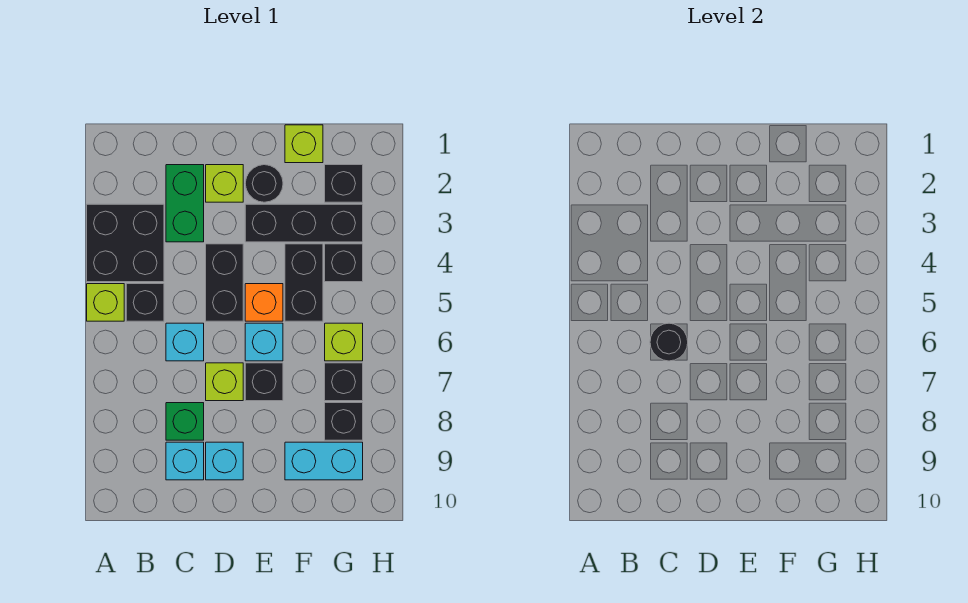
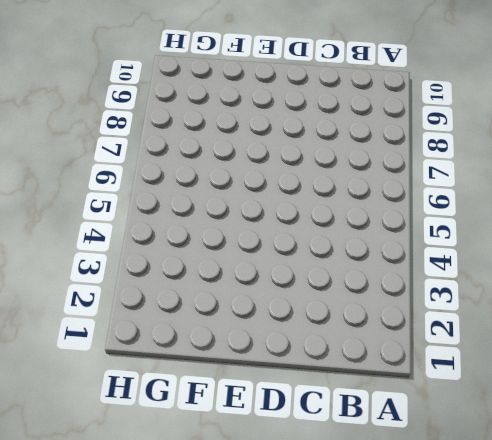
none -> black 2x2 brick [87,204,164,282]
none -> lime 1x1 brick [87,284,124,321]
none -> black 1x1 brick [126,284,164,321]

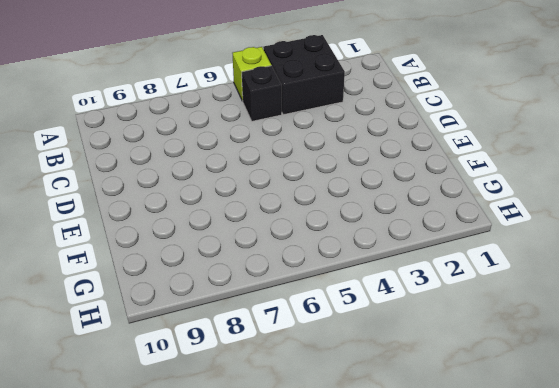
none -> green 1x2 brick [166,165,204,242]
none -> cyan 1x1 brick [166,323,204,361]
none -> green 1x1 brick [166,403,204,440]

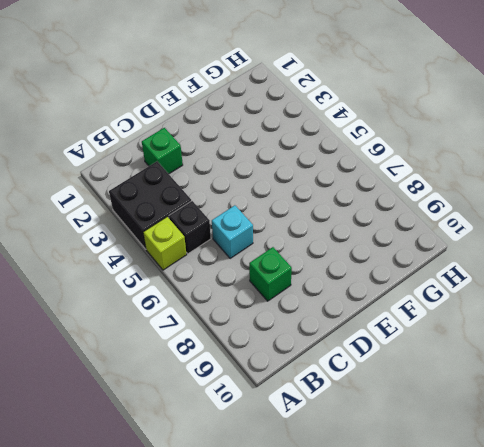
green 1x1 brick [142,128,183,174] -> green 1x2 brick [166,165,204,242]
none -> cyan 1x1 brick [166,442,204,480]
none -> lime 1x1 brick [206,165,243,202]
none -> black 1x2 brick [206,244,243,321]

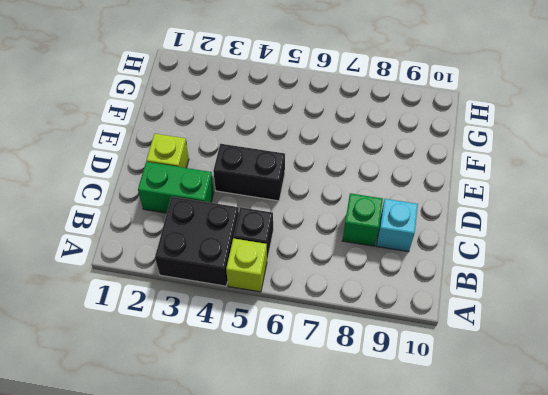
none -> cyan 1x1 brick [166,323,204,361]
none -> lime 1x1 brick [206,363,243,401]
none -> cyan 1x1 brick [206,442,243,480]

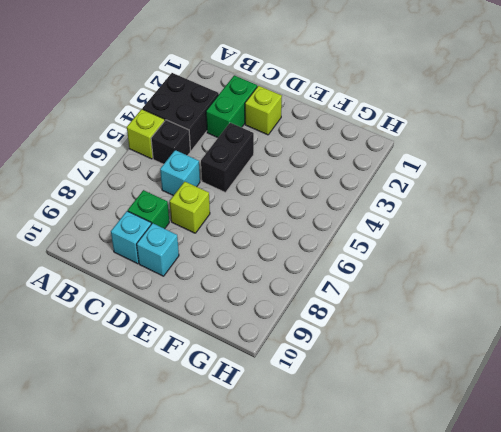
none -> black 1x1 round brick [245,165,283,202]
none -> black 1x3 brick [245,204,363,242]
none -> orange 1x1 brick [245,284,283,321]

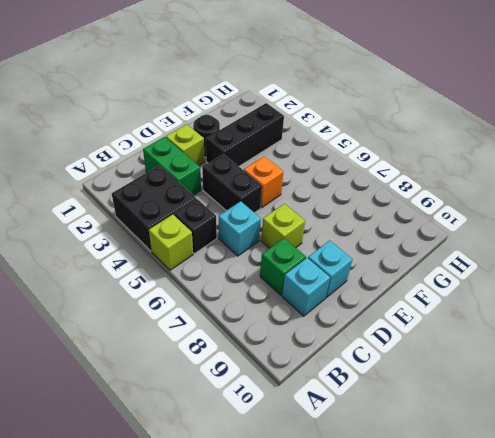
none -> cyan 1x1 brick [245,323,283,361]
none -> black 1x1 brick [245,363,283,401]
none -> lime 1x1 brick [285,125,323,163]

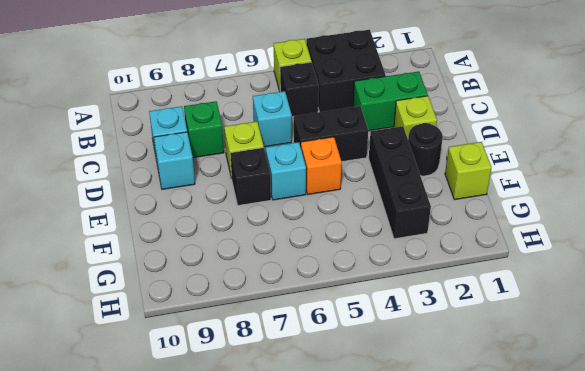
none -> black 1x2 brick [285,244,323,321]
none -> cyan 1x2 brick [285,442,363,480]
none -> black 1x1 brick [325,165,363,202]

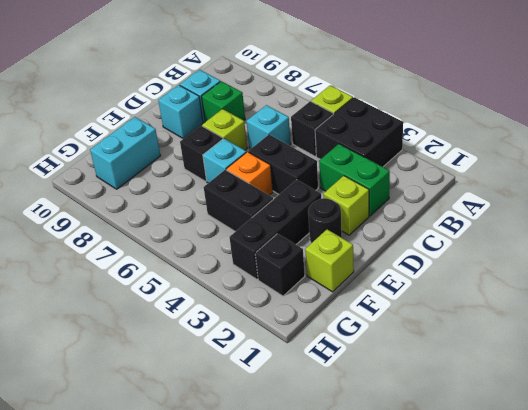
none -> black 1x1 brick [325,244,363,282]
none -> lime 1x1 brick [325,323,363,361]
none -> black 1x1 brick [325,363,363,401]

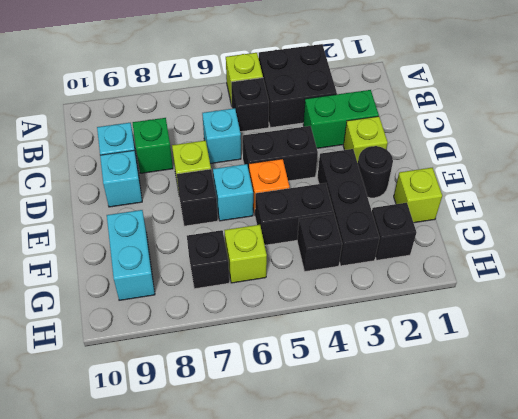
none -> black 1x1 brick [325,403,363,440]
none -> black 1x1 round brick [650,323,688,361]

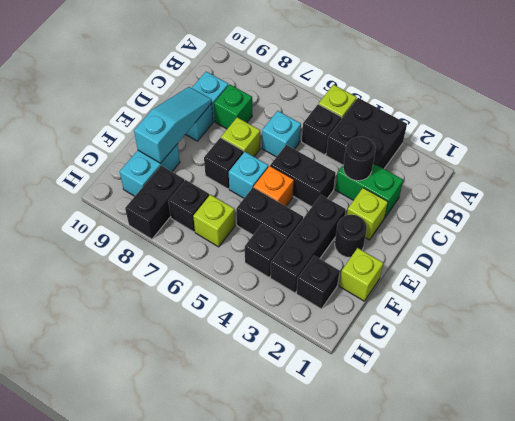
black 1x1 round brick [343,137,375,181] -> black 1x1 round brick moved to [650,323,688,361]
cyan 1x3 slope [134,87,212,163] -> none
black 1x2 brick [125,166,184,239] -> black 1x1 brick [325,403,363,440]

